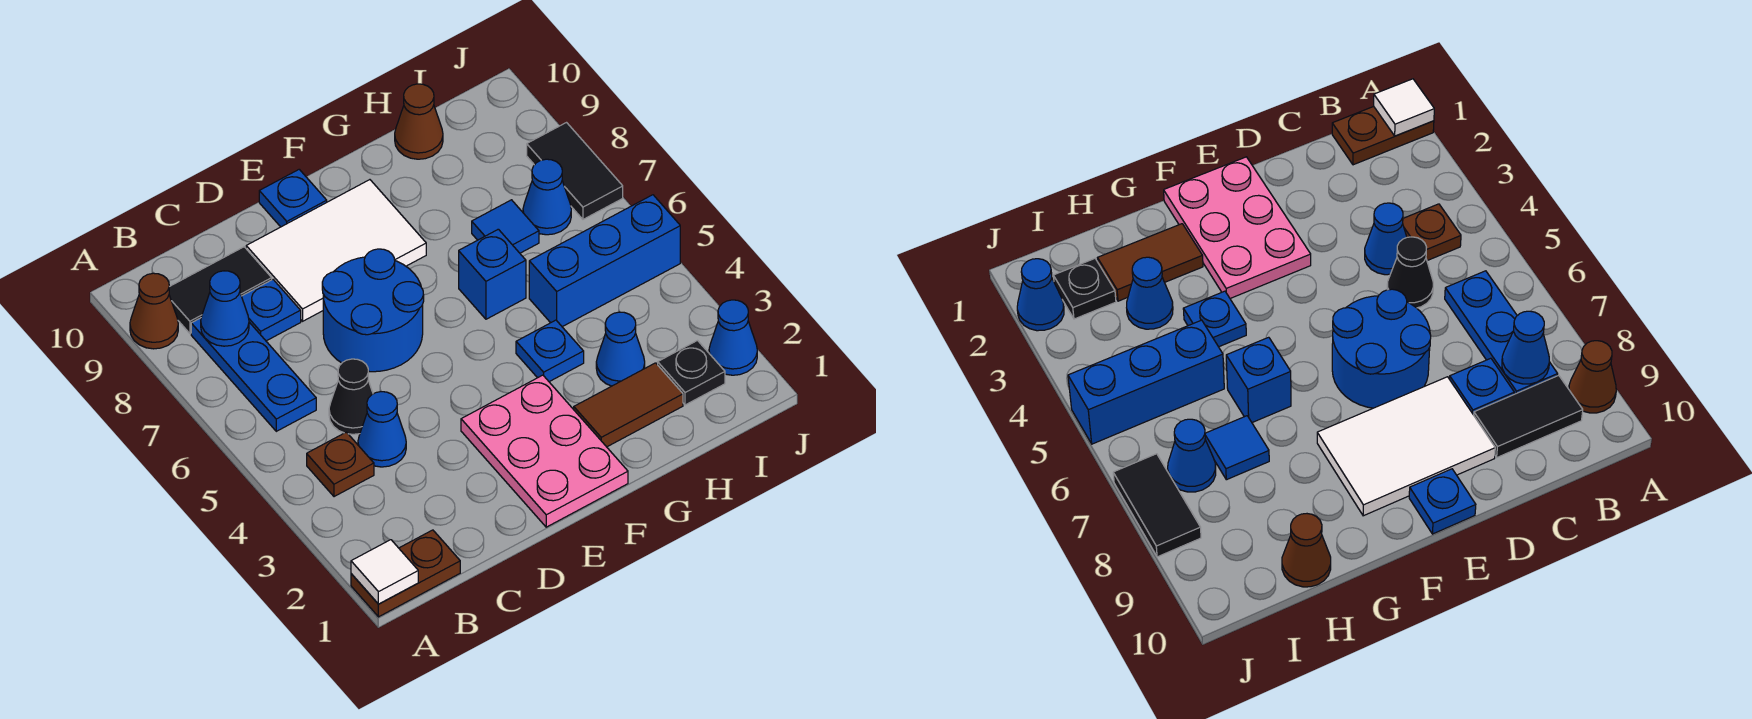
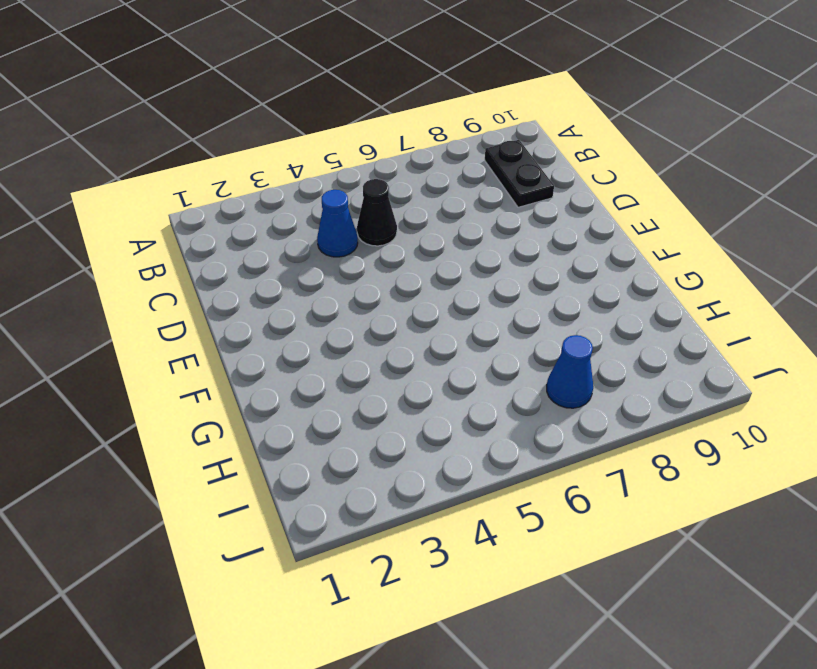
black 1x2 plate [485,140,554,207] -> black 1x2 tile [169,247,272,333]
none -> brown 1x2 plate [351,530,460,617]
none -> brown 1x1 cone [130,273,178,349]
none -> brown 1x1 plate [307,432,374,497]

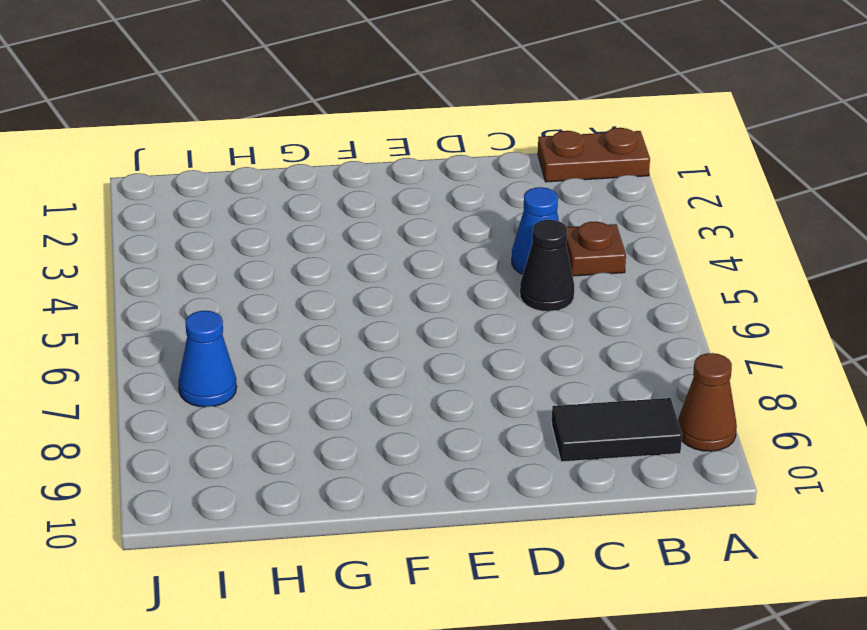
none -> blue 1x3 plate [191,318,316,431]
none -> blue 1x1 plate [242,280,301,341]
none -> blue 2x2 round brick [322,249,424,372]

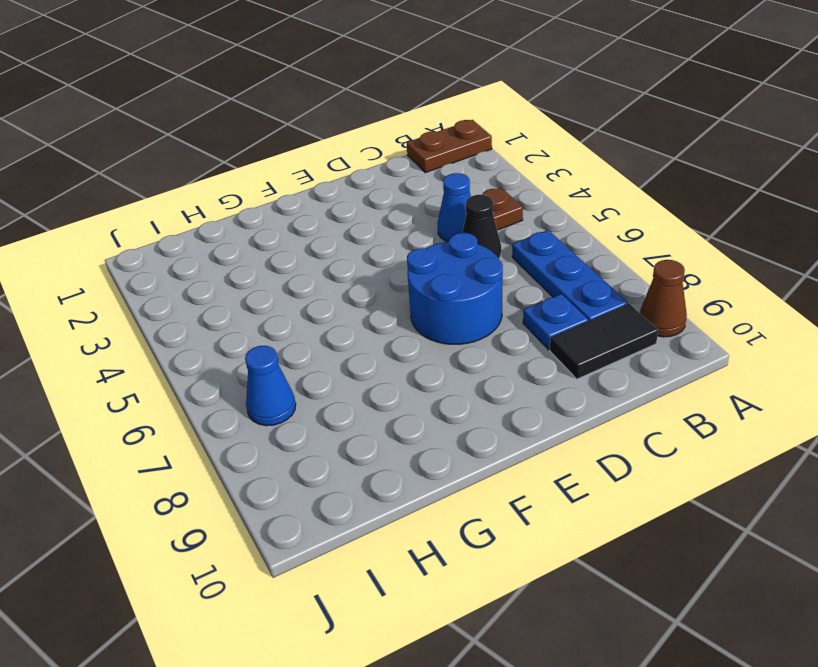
none -> white 2x3 tile [246,180,426,321]
none -> pink 2x3 plate [461,375,628,527]
none -> blue 1x1 plate [259,169,327,227]

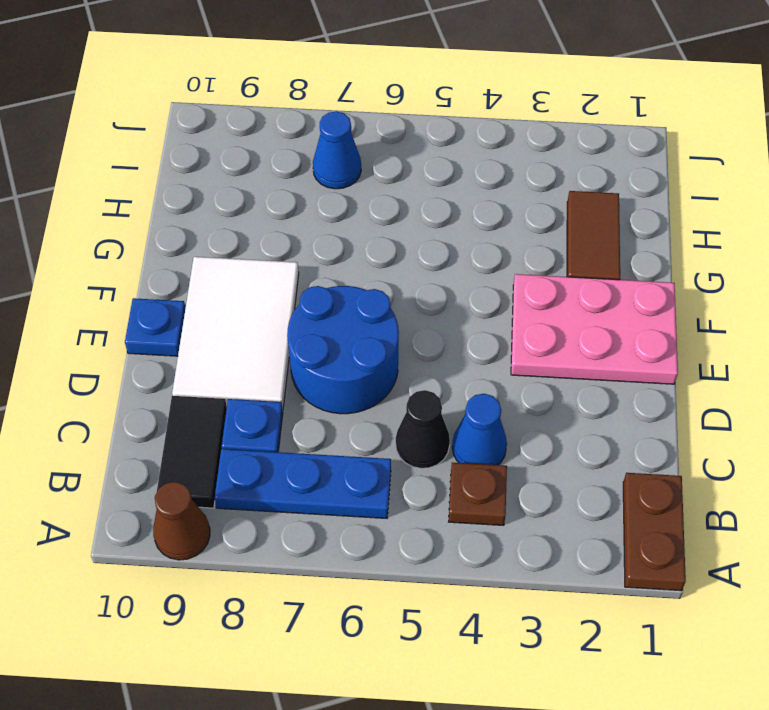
none -> blue 1x1 plate [516,320,584,382]
none -> blue 1x1 brick [459,229,526,319]
none -> blue 1x1 cone [596,312,645,386]

